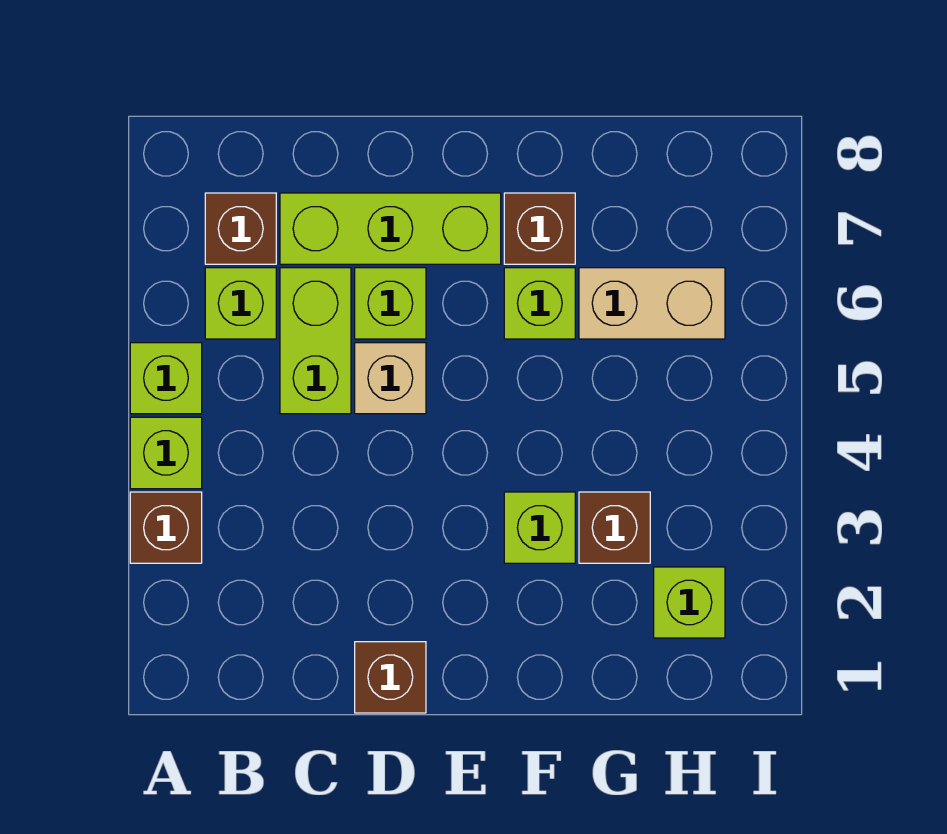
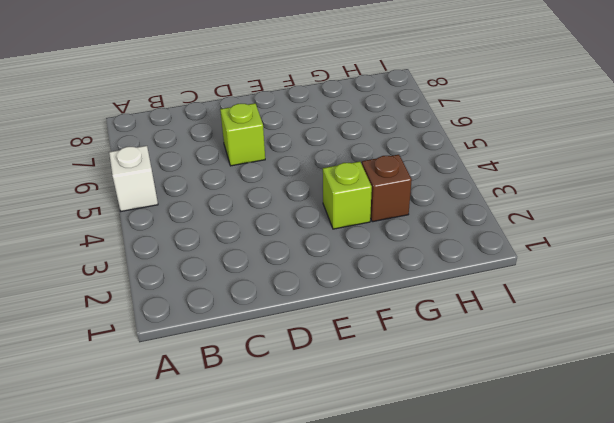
white 1x1 brick [109,146,158,211] -> lime 1x1 brick [130,343,202,414]
none -> brown 1x1 brick [130,492,202,563]
none -> lime 1x1 brick [130,417,202,489]
none -> lime 1x1 brick [205,268,276,339]

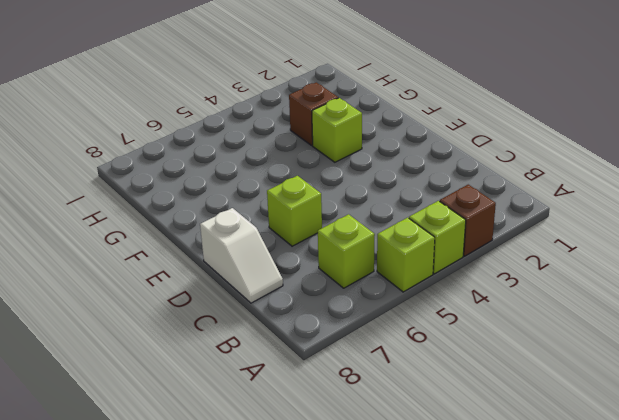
white 1x2 slope [200,208,283,303] -> none
none -> brown 1x1 brick [205,193,276,264]
none -> lime 1x2 brick [280,268,351,414]
none -> lime 1x3 brick [280,193,501,264]

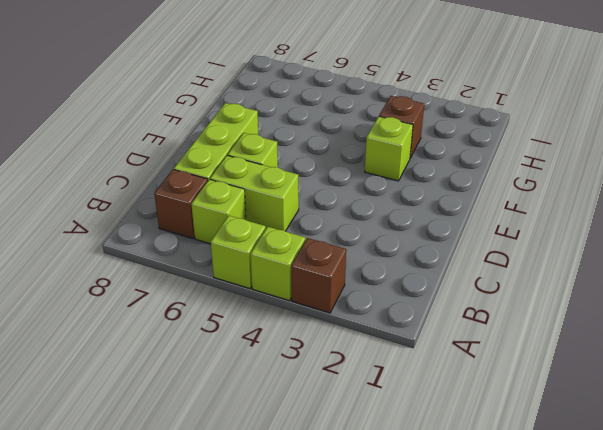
none -> brown 1x1 brick [355,642,426,713]
none -> tan 1x1 brick [355,343,426,414]
none -> lime 1x1 brick [504,268,575,339]

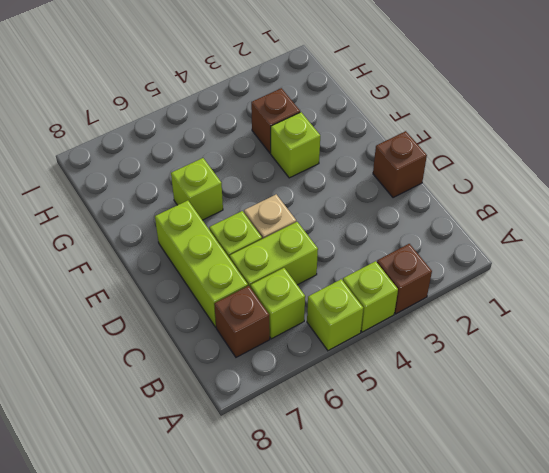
none -> brown 1x1 brick [504,193,575,264]
none -> tan 1x2 brick [579,268,725,339]
none -> lime 1x1 brick [654,567,725,638]

